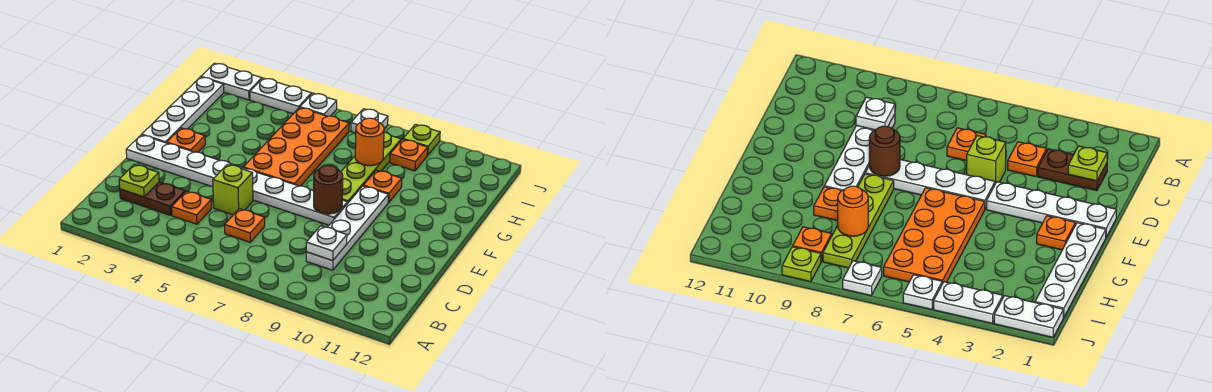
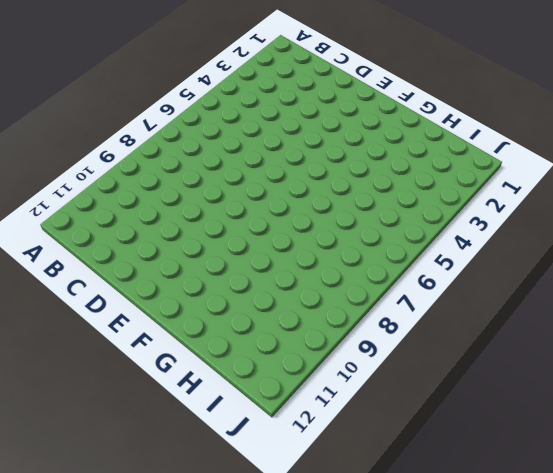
none -> brown 1x2 plate [120,182,185,215]
none -> orange 1x1 plate [172,191,212,224]
none -> orange 1x1 plate [225,209,265,242]

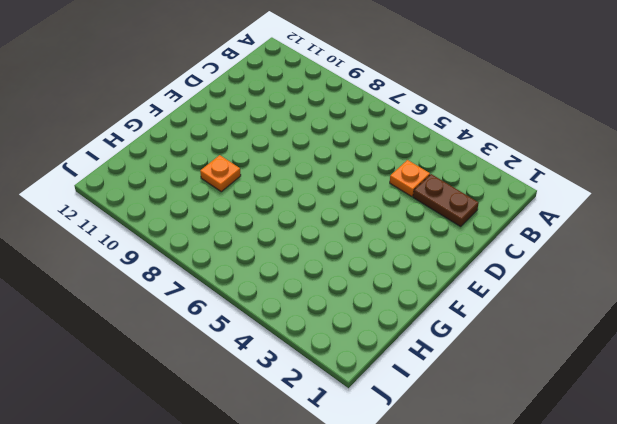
none -> orange 1x1 plate [225,209,265,242]
none -> white 1x4 plate [306,186,388,270]
none -> lime 1x1 brick [213,164,253,215]

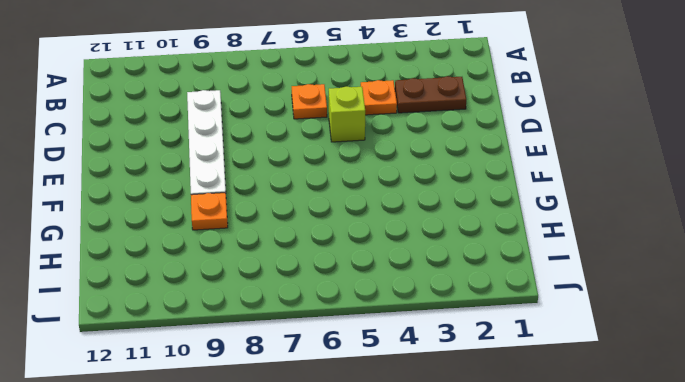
none -> white 1x4 plate [126,135,241,187]
none -> white 1x4 plate [242,168,348,225]
none -> white 1x4 plate [142,77,224,143]

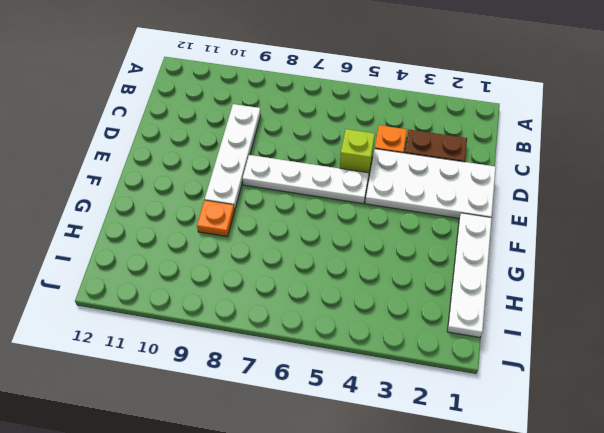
white 2x4 plate [365,149,496,218] -> white 1x4 plate [126,135,241,187]
none -> orange 1x1 plate [225,209,265,242]
none -> orange 1x1 plate [167,128,205,152]
none -> orange 2x4 plate [243,108,349,186]

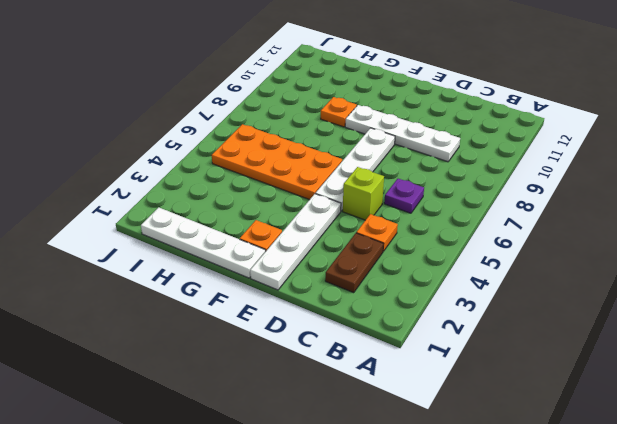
purple 1x1 plate [384,179,424,213] -> orange 1x1 plate [225,209,265,242]
none -> lime 1x4 plate [341,132,401,203]
none -> orange 1x1 plate [390,139,428,171]
none -> white 1x2 plate [201,63,262,100]

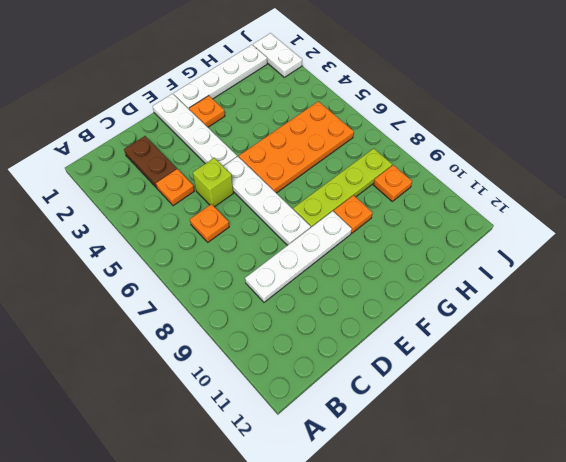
none -> white 1x2 plate [250,78,312,114]
none -> white 1x1 plate [300,93,337,116]
none -> white 1x1 plate [351,109,388,133]

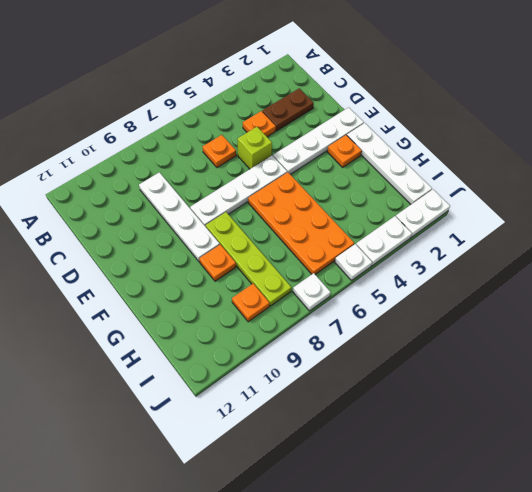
none -> lime 1x1 plate [403,124,440,155]
none -> lime 1x1 plate [119,164,159,197]
none -> white 1x1 plate [306,226,347,261]

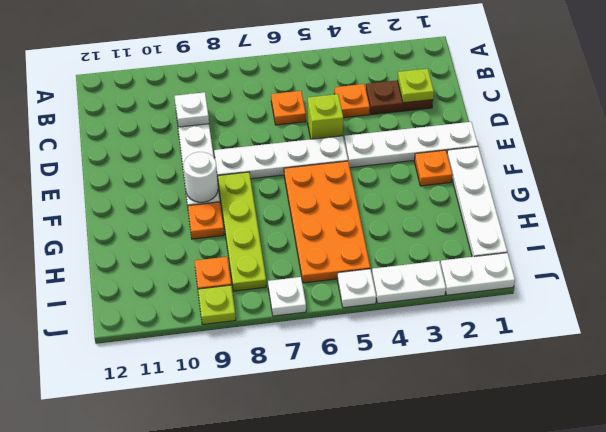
white 1x1 round brick [184,152,218,202] -> none
none -> brown 1x1 round brick [314,165,343,214]
none -> orange 1x1 round brick [355,118,384,166]

